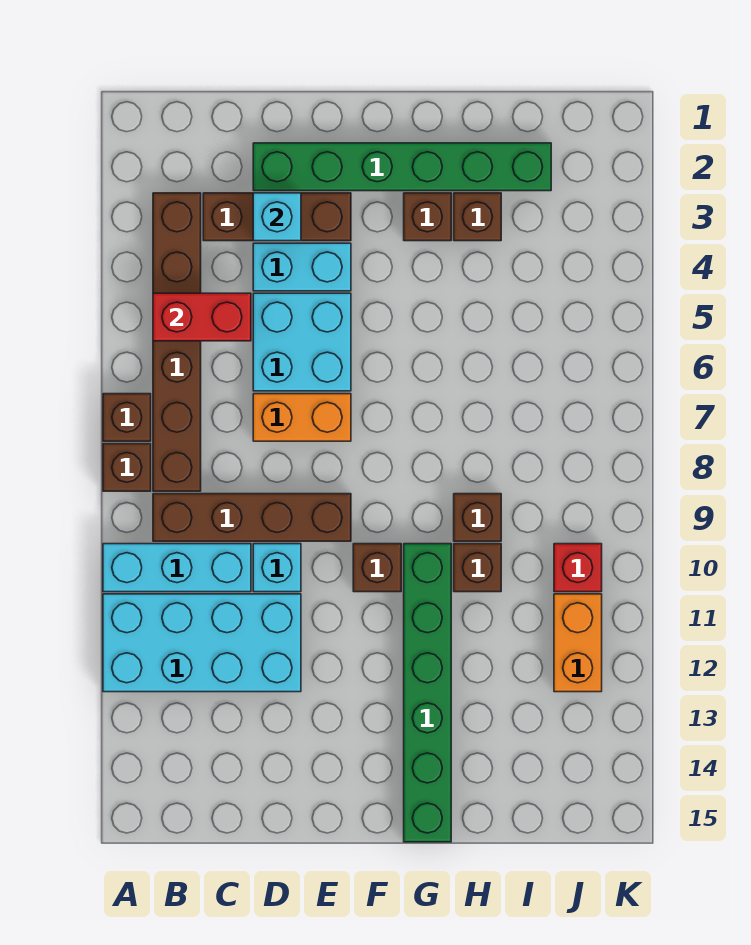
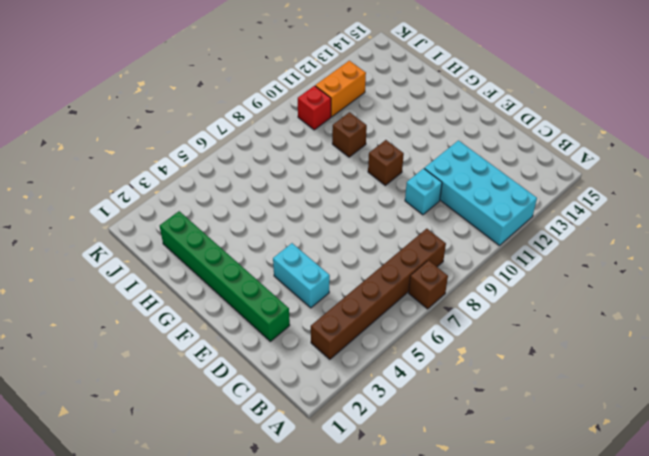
none -> brown 1x1 brick [103,444,151,491]
none -> cyan 1x3 brick [103,544,251,592]
none -> brown 1x4 brick [153,494,351,541]

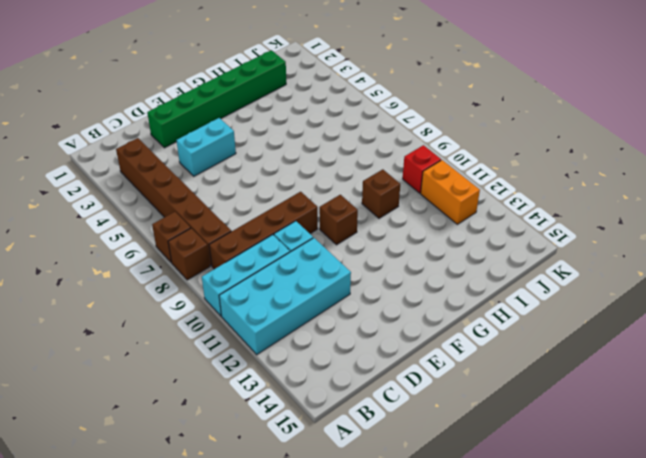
none -> brown 1x3 brick [203,193,351,241]
none -> cyan 2x2 brick [253,293,351,391]
none -> orange 1x2 brick [253,394,351,441]

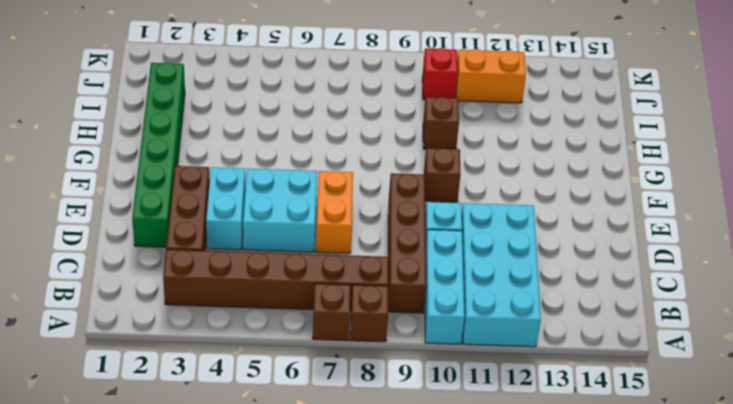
none -> brown 1x1 brick [404,193,451,241]
none -> green 1x6 brick [404,544,451,842]
none -> brown 1x1 brick [454,193,501,241]

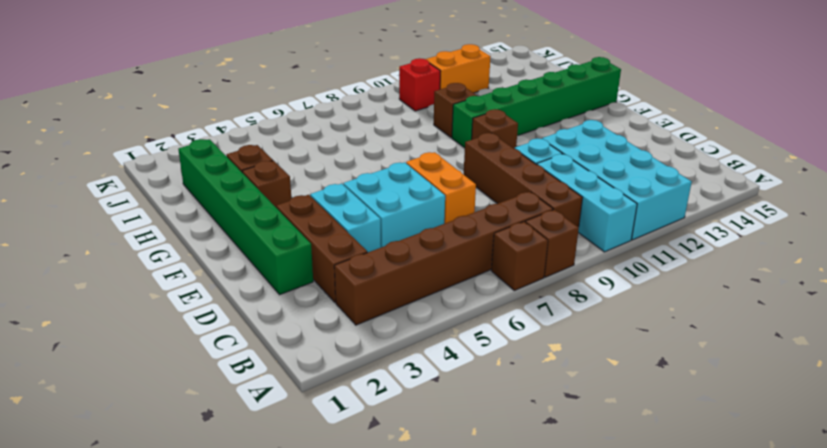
none -> brown 1x1 brick [454,494,501,541]
none -> red 1x2 brick [153,293,251,341]
none -> cyan 1x1 brick [253,193,301,241]

